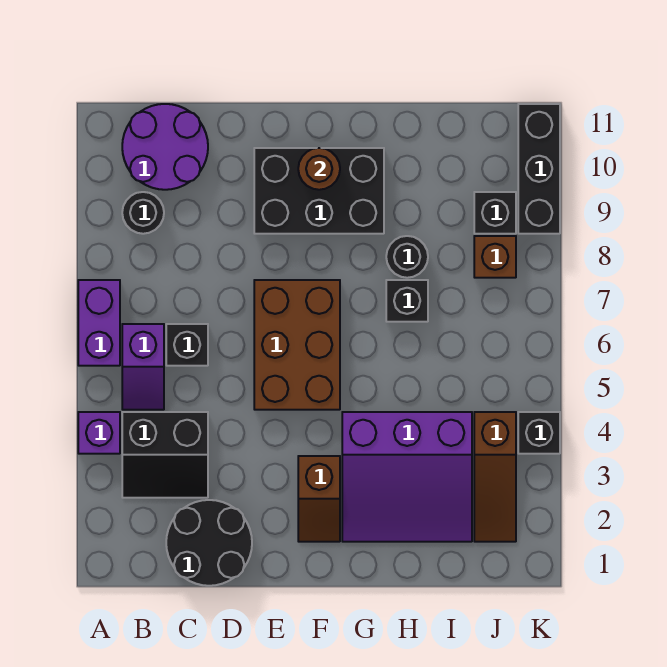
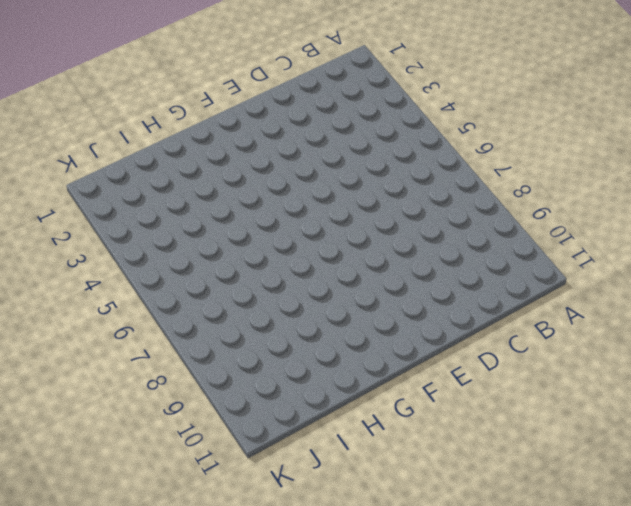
none -> purple 1x1 brick [78,412,120,454]
none -> purple 1x2 brick [78,280,120,366]
none -> black 2x2 slope [122,412,208,498]

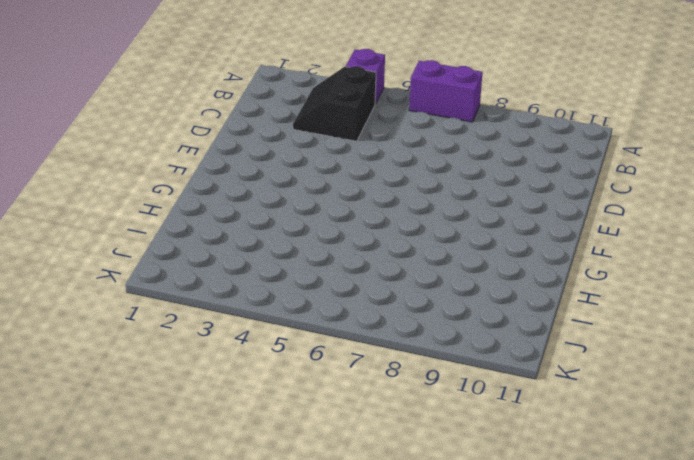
none -> purple 1x2 slope [122,324,164,410]
none -> black 1x1 round brick [122,192,164,234]
none -> purple 2x2 round brick [122,104,208,190]

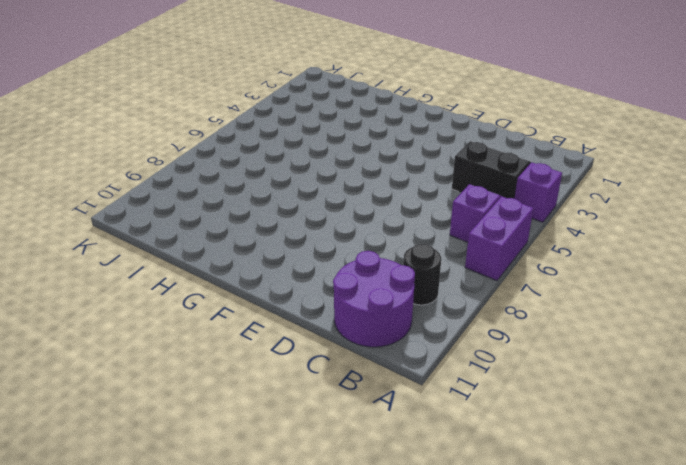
none -> black 2x2 round brick [166,500,252,586]
none -> black 1x1 brick [166,324,208,366]
none -> brown 2x3 brick [254,280,340,410]

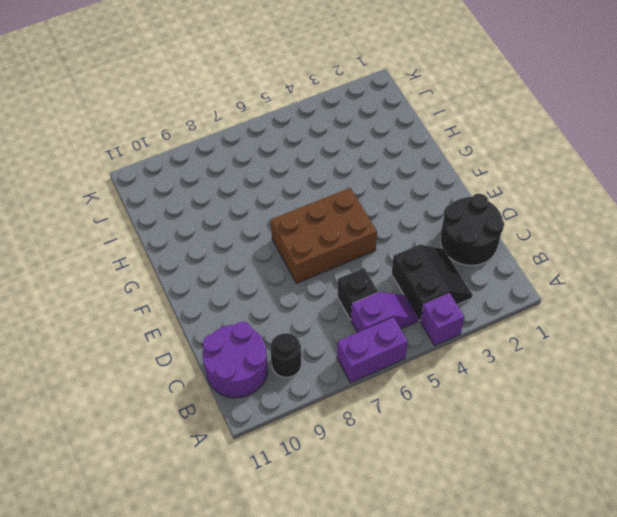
none -> black 2x3 brick [254,148,384,234]
none -> brown 1x2 slope [298,456,340,542]
none -> purple 3x3 slope [342,412,472,542]

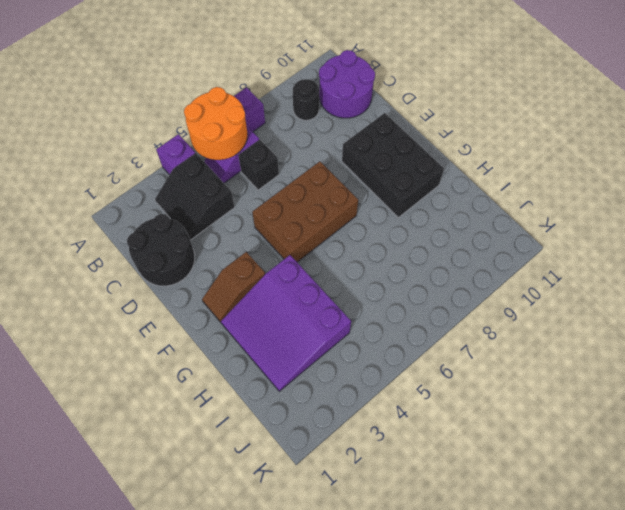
orange 2x2 round brick [184,87,248,160] -> none
none -> black 1x1 brick [386,280,428,322]
none -> black 1x1 round brick [386,236,428,278]
none -> brown 1x3 slope [474,412,516,542]

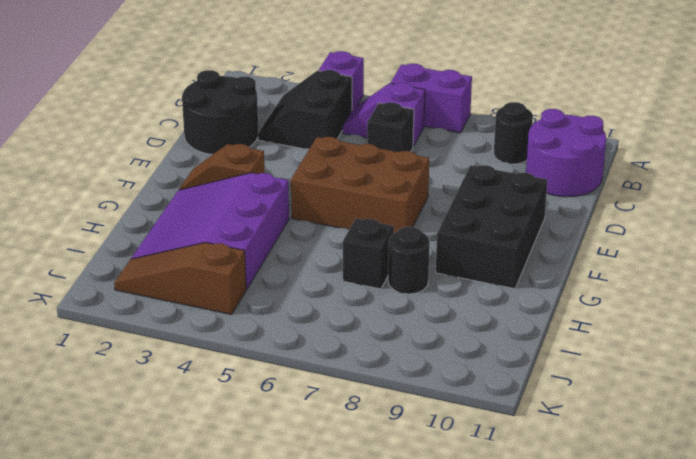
none -> brown 1x1 brick [474,236,516,278]
none -> black 1x1 brick [474,192,516,234]
none -> black 1x1 brick [518,412,560,454]

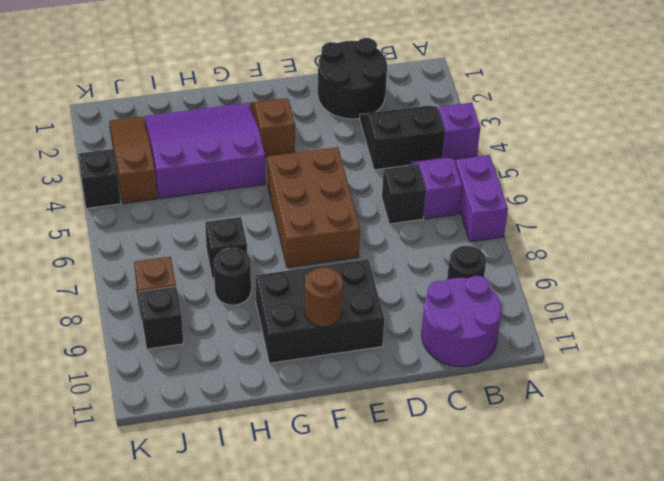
none -> black 1x3 brick [518,104,560,234]

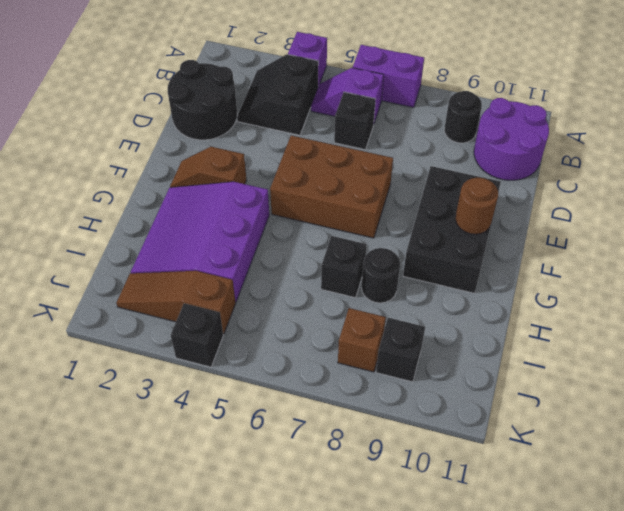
none -> black 1x3 brick [518,104,560,234]

